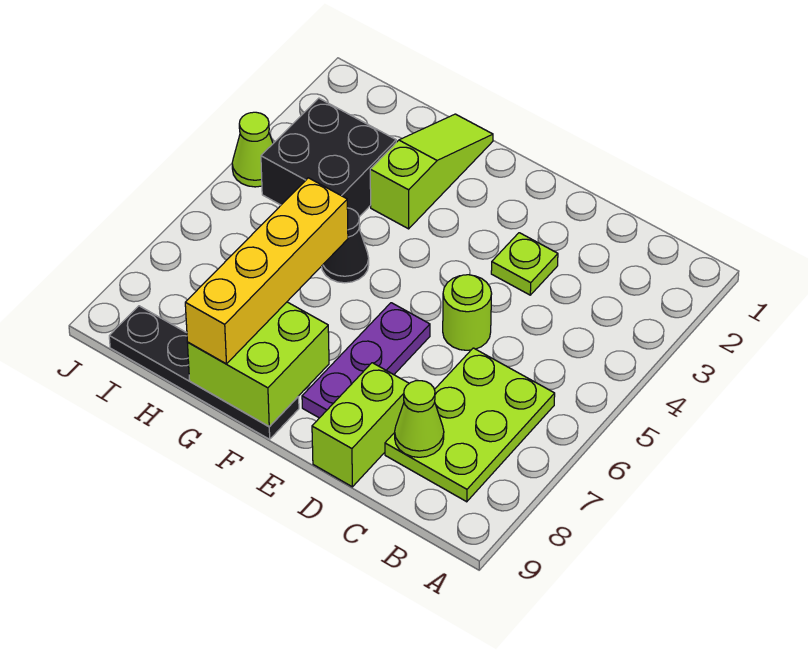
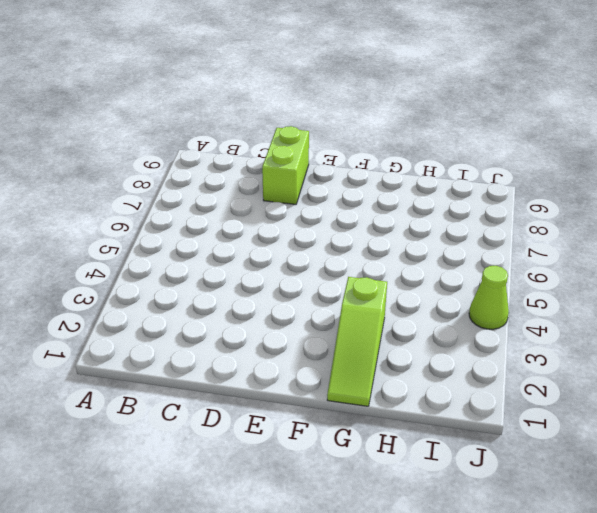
none -> lime 2x3 plate [385,348,555,502]
none -> lime 1x1 plate [491,233,558,295]
none -> lime 1x1 round brick [443,275,492,350]

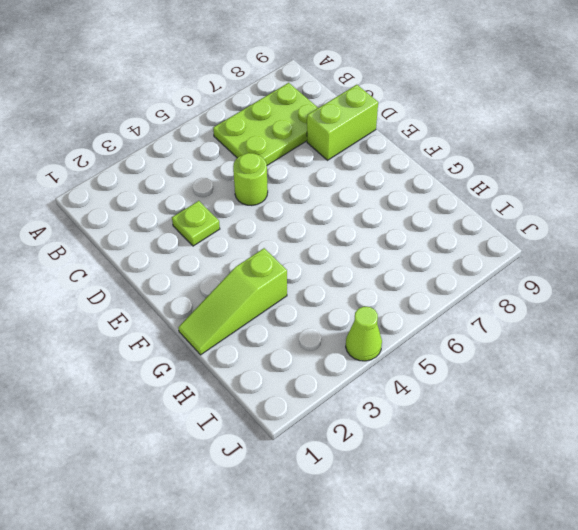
none -> purple 1x3 plate [302,303,430,418]
none -> black 1x4 plate [109,306,299,439]
none -> black 1x1 cone [322,208,369,283]

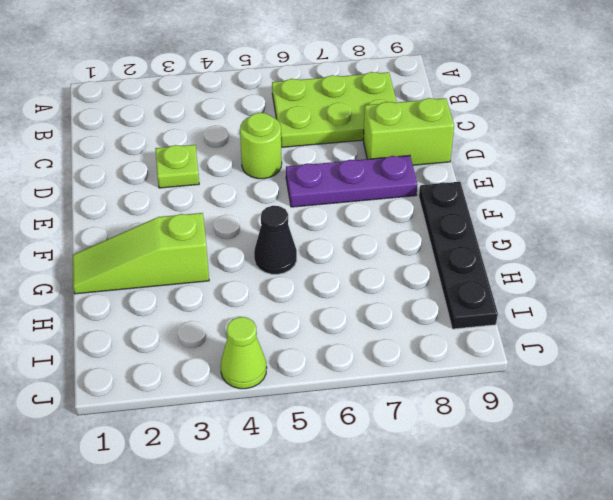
none -> black 2x2 brick [261,98,396,217]
none -> lime 1x1 cone [395,381,444,457]
none -> lime 2x2 brick [187,302,329,426]

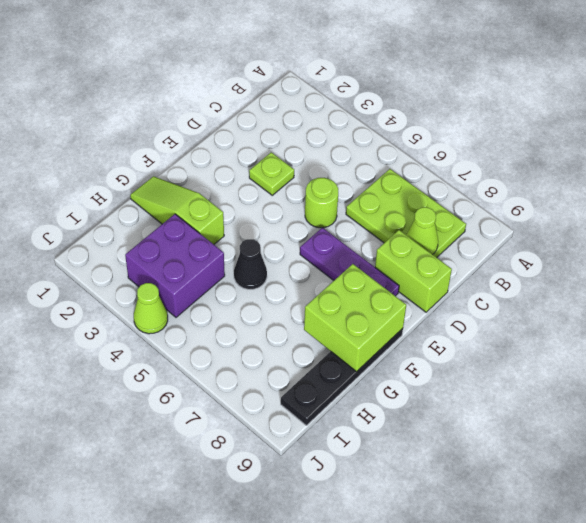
purple 2x2 brick [125,214,225,317] -> black 2x2 brick [261,98,396,217]
none -> yellow 1x4 brick [185,178,348,364]

